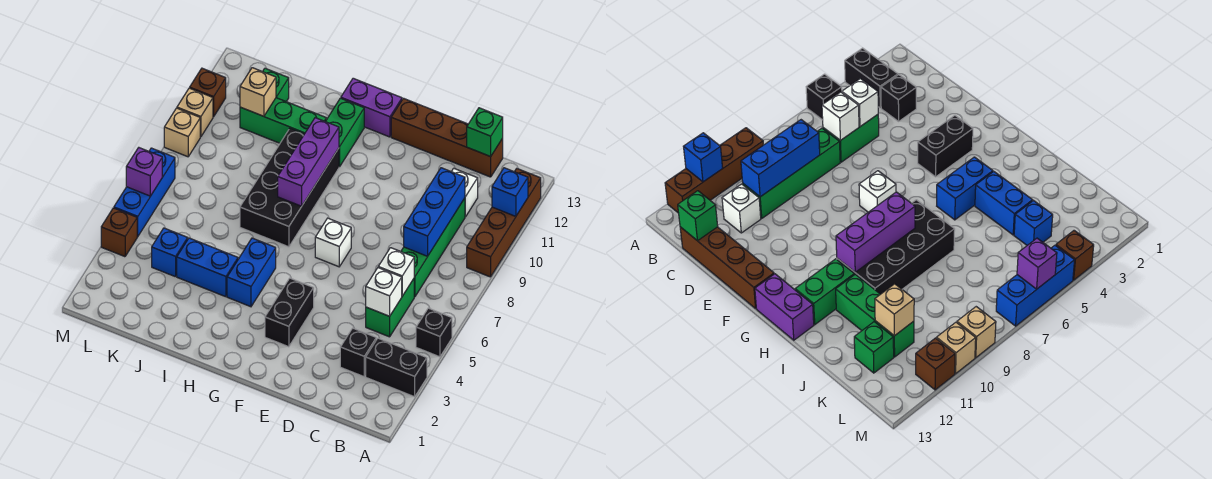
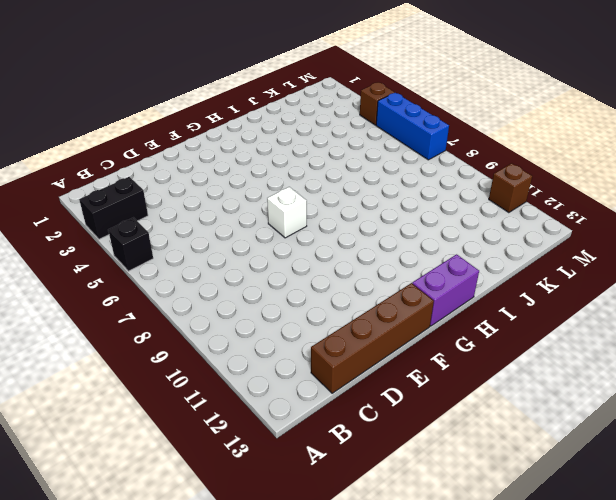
none -> brown 1x4 brick [467,169,541,277]
none -> black 1x1 brick [340,328,376,377]
none -> green 1x2 brick [366,279,414,337]
none -> green 1x4 brick [401,198,465,297]

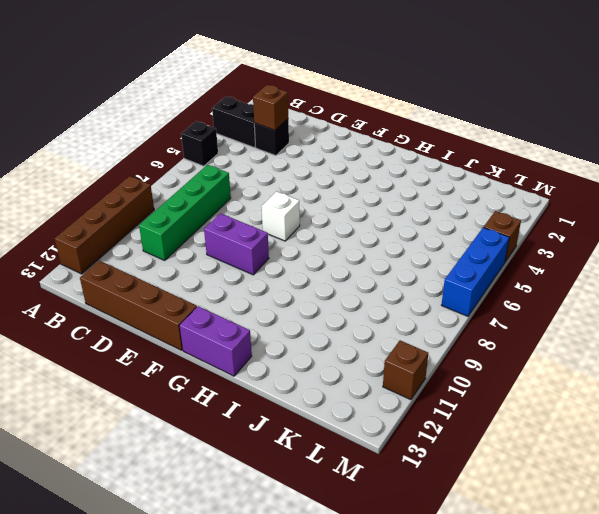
brown 1x1 brick [253,85,288,130] -> none
purple 1x2 brick [204,213,269,275] -> none
none -> green 1x2 brick [366,279,414,337]
none -> white 1x1 brick [451,168,478,217]
none -> black 1x2 brick [265,278,314,347]
none -> blue 1x2 brick [227,238,276,307]

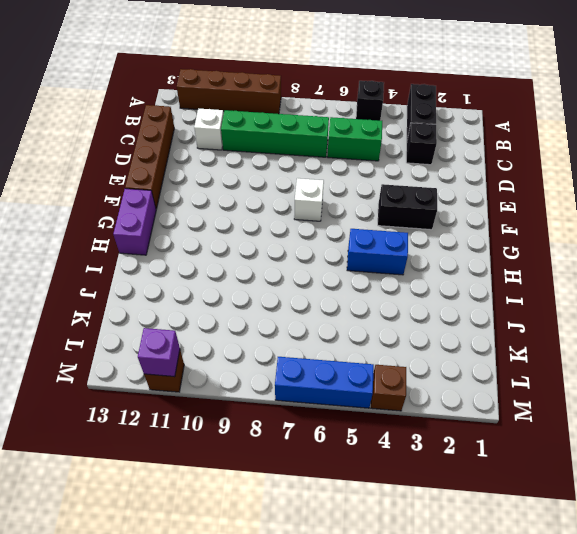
purple 1x1 brick [138,328,180,377] -> purple 1x1 brick moved to [126,148,162,196]
none -> black 2x4 brick [240,128,339,247]
none -> green 1x2 brick [325,98,364,167]
none -> blue 1x2 brick [177,238,238,297]
none -> green 1x3 brick [240,98,326,143]

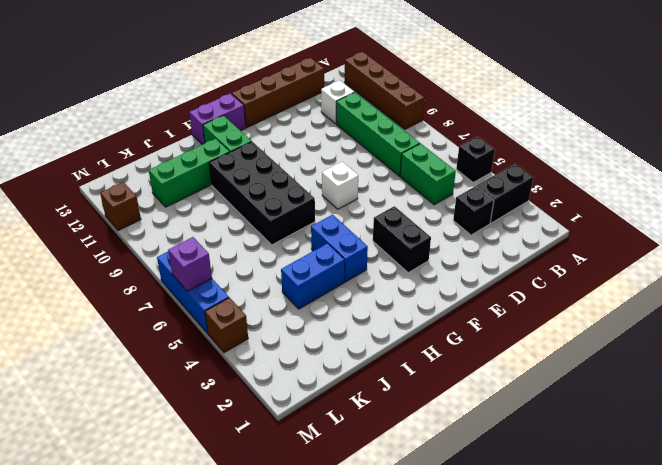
none -> blue 1x1 brick [152,228,188,277]
none -> green 1x1 brick [263,68,289,101]
none -> tan 1x1 brick [164,108,200,157]
none -> tan 1x1 brick [177,88,213,137]

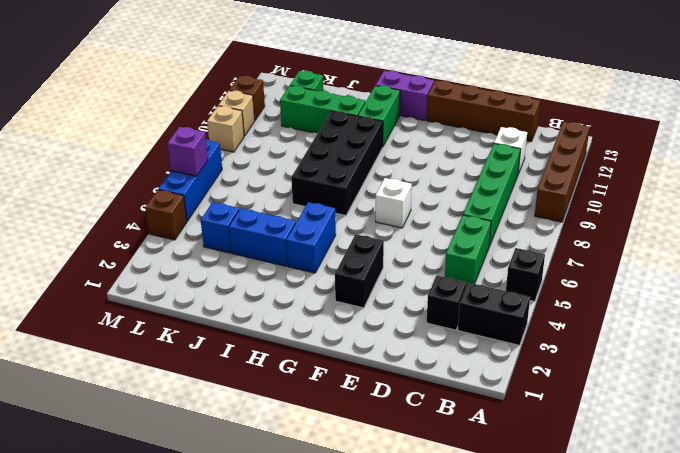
none -> blue 1x1 brick [492,168,528,216]
none -> white 1x1 brick [366,268,402,316]
none -> white 1x1 brick [378,248,414,296]
none -> blue 1x3 brick [404,168,465,256]

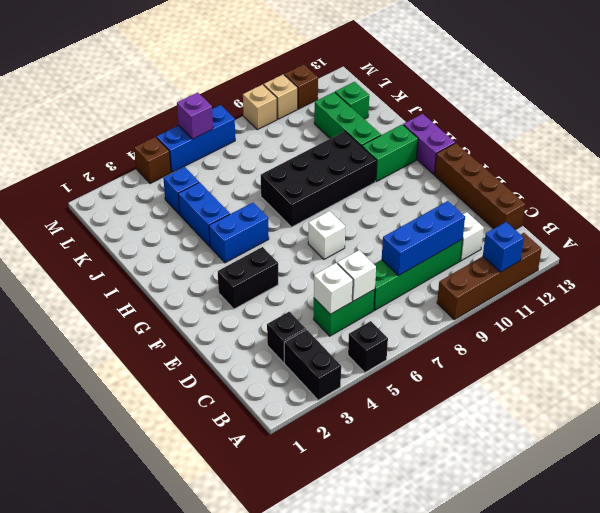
none -> green 1x1 brick [467,108,503,157]
none -> purple 1x3 brick [278,118,339,206]
none -> tan 1x1 brick [240,68,276,116]

